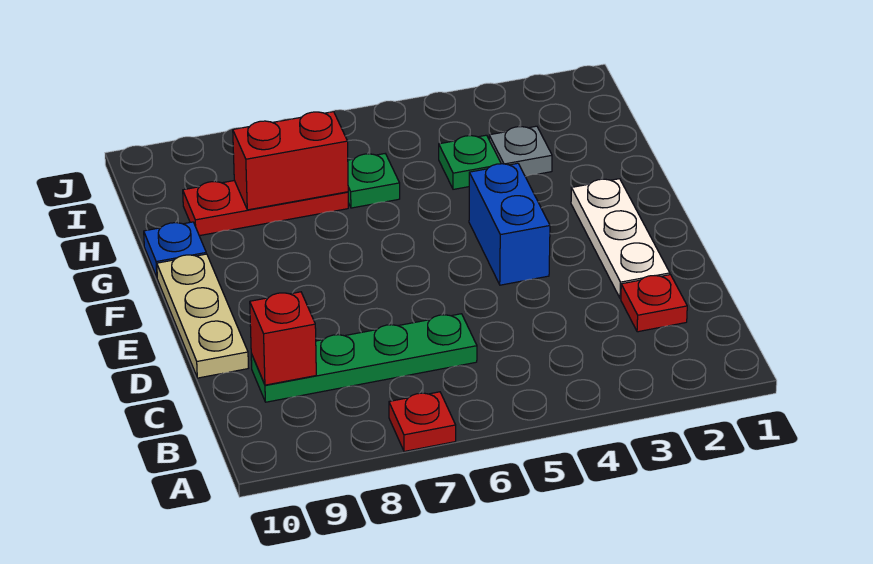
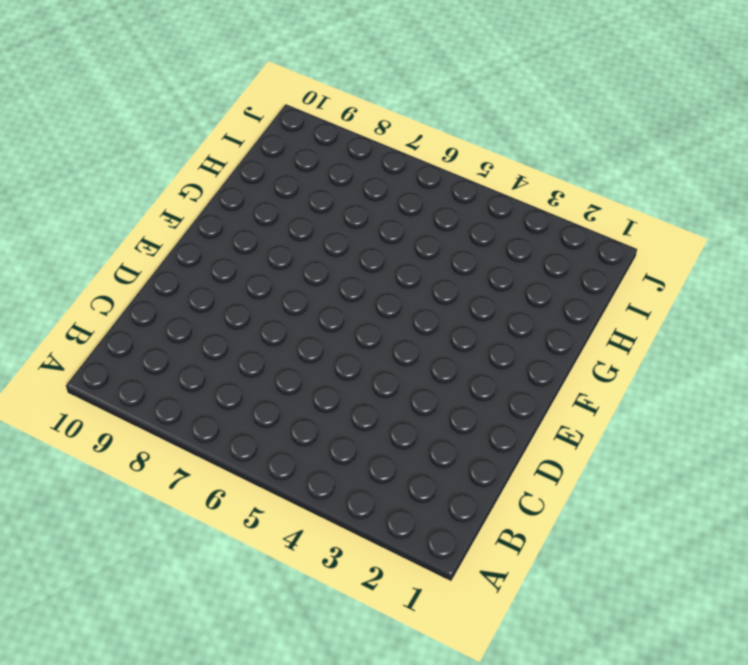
none -> red 1x1 plate [389,392,456,451]
none -> red 1x1 plate [621,275,687,332]
none -> green 1x4 plate [251,314,477,402]

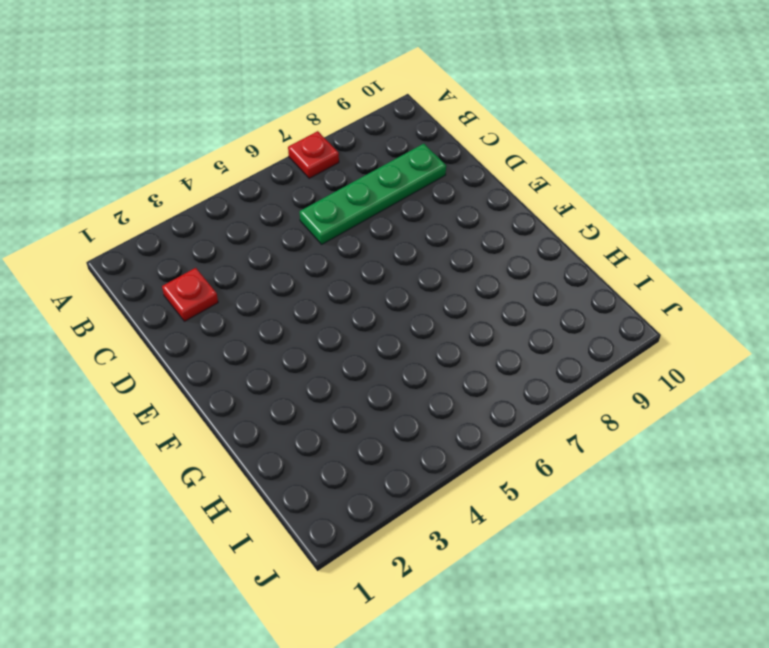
none -> white 1x3 plate [571,179,670,299]
none -> tan 1x3 plate [157,254,248,378]
none -> blue 1x2 brick [469,163,550,285]

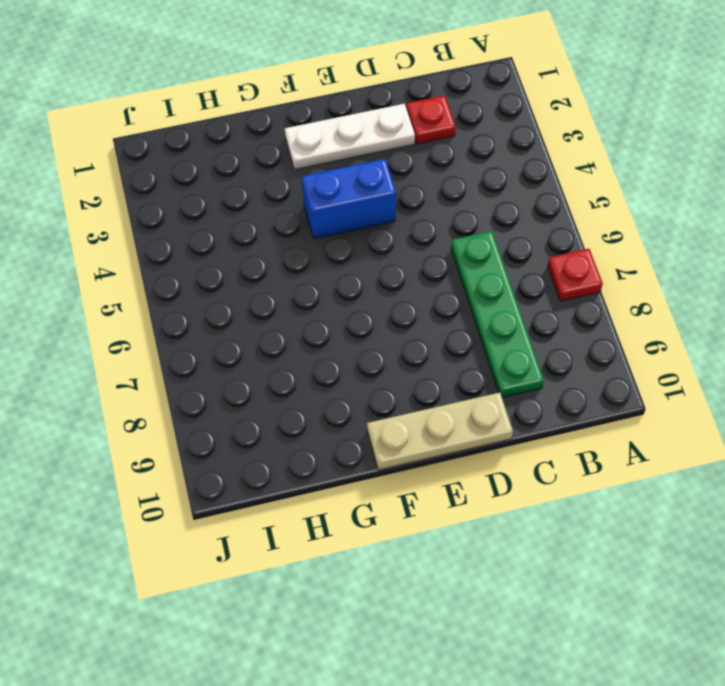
none -> blue 1x1 plate [144,222,206,277]
none -> grey 1x1 plate [489,126,552,177]
none -> green 1x1 plate [439,135,501,189]

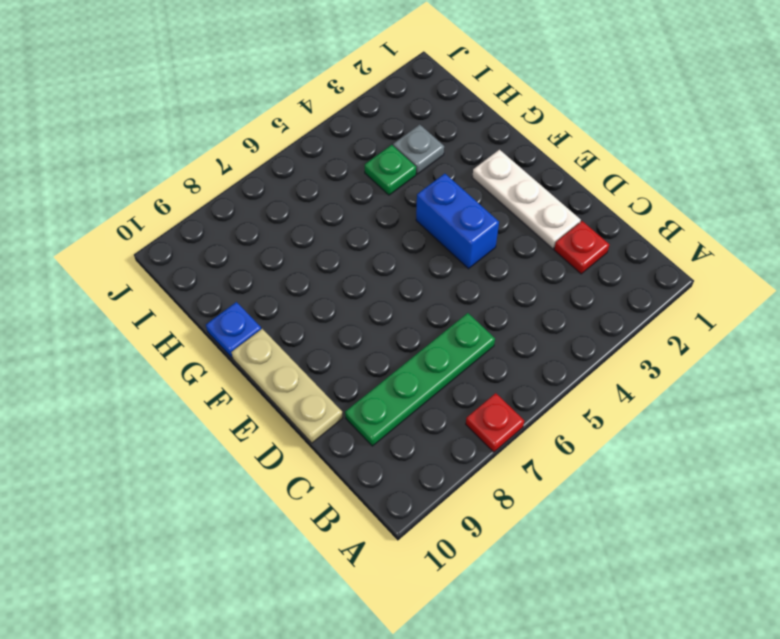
none -> green 1x1 plate [348,154,400,208]
none -> red 1x3 plate [183,181,348,236]
none -> red 1x1 brick [250,292,316,385]

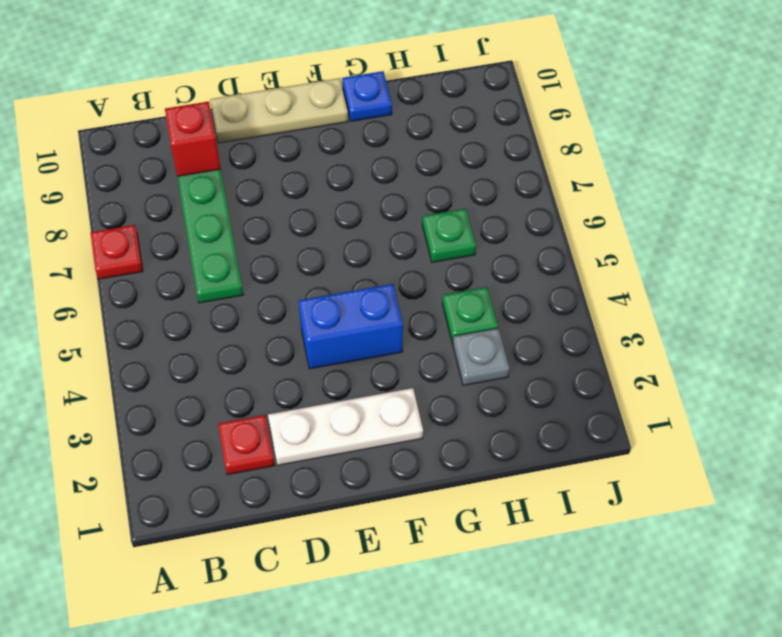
none -> red 1x3 plate [183,181,348,236]
none -> red 1x2 brick [233,112,348,210]

